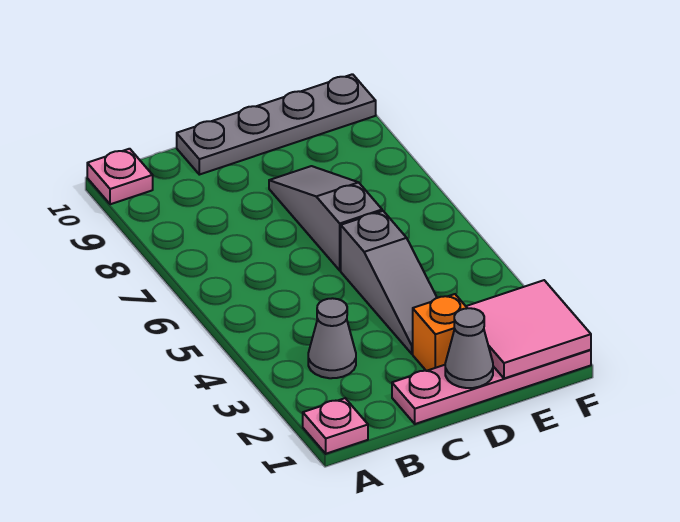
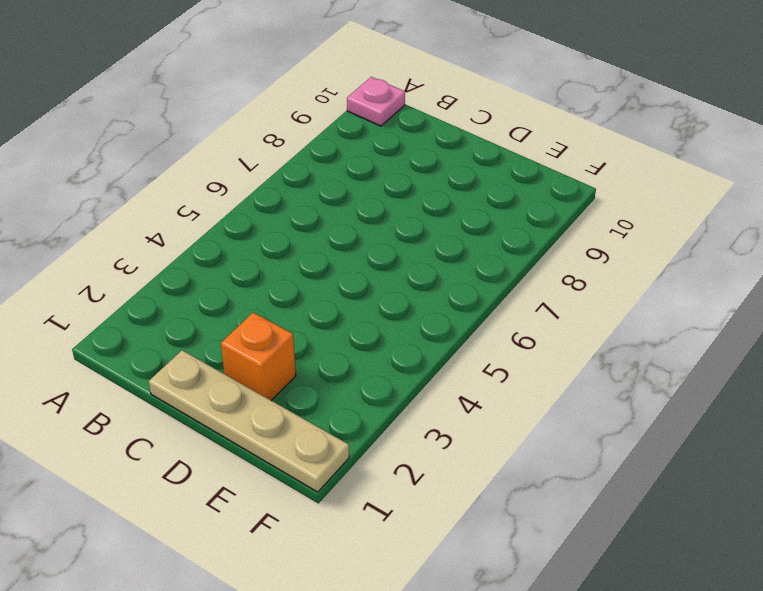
tan 1x4 plate [149,350,349,492] -> pink 1x4 plate [392,350,591,424]
none -> pink 1x1 plate [303,398,368,454]
none -> grey 1x1 cone [308,298,356,378]

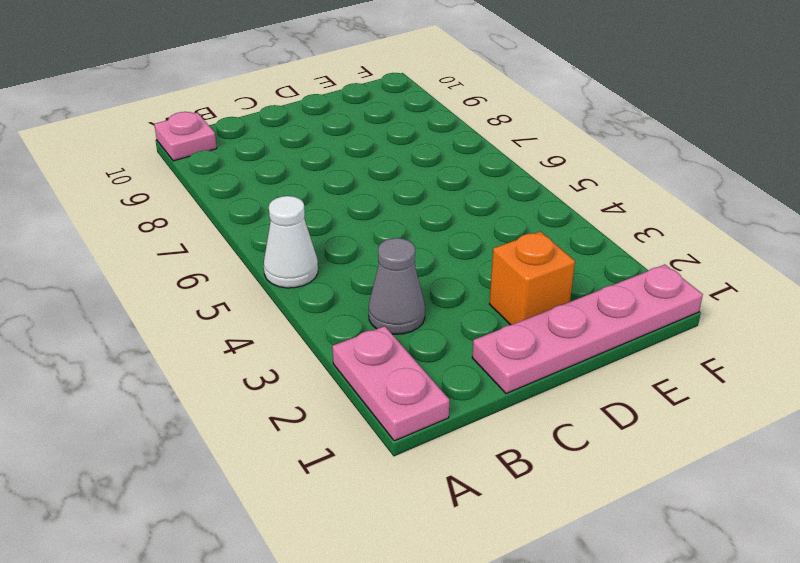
pink 1x2 plate [332,326,449,441] -> pink 1x1 plate [303,398,368,454]
white 1x1 cone [264,196,318,288] -> none
none -> grey 1x4 plate [177,74,376,175]
none -> grey 1x3 slope [341,211,437,354]

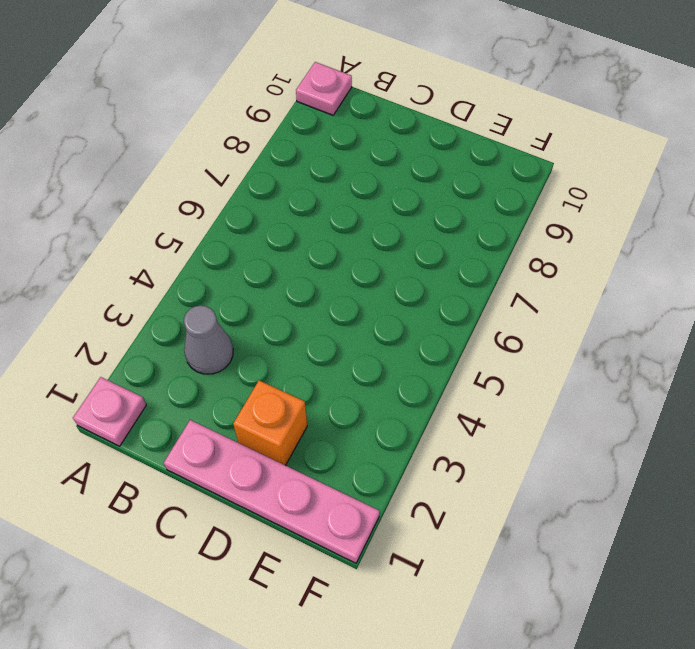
none -> grey 1x4 plate [177,74,376,175]
none -> grey 1x3 slope [341,211,437,354]

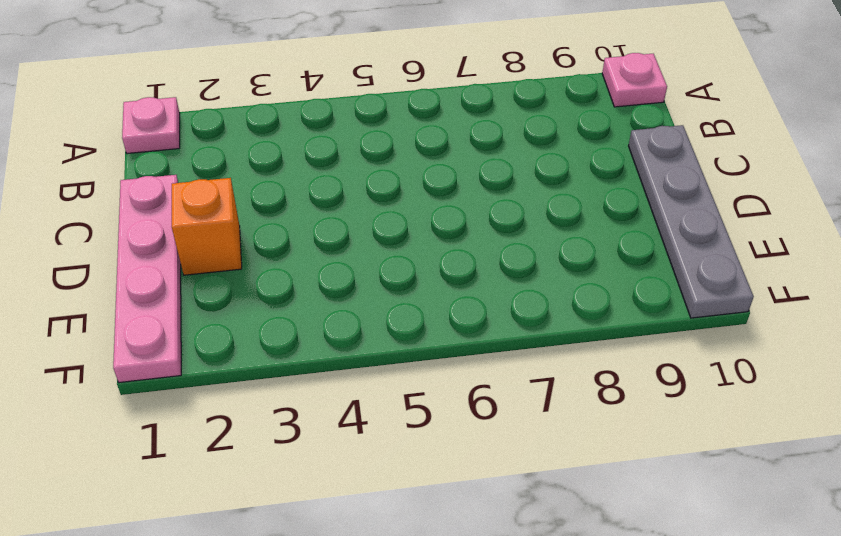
none -> grey 1x1 cone [308,298,356,378]
none -> grey 1x3 slope [341,211,437,354]

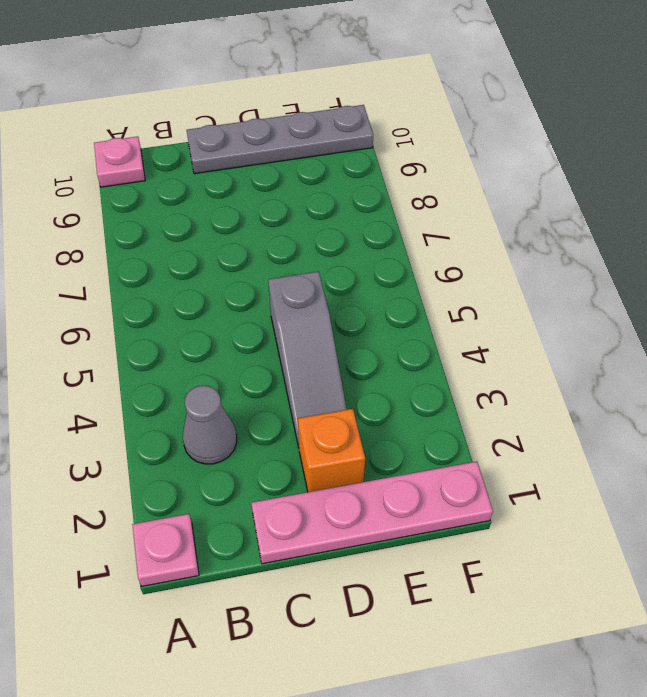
none -> grey 1x3 slope [269,166,382,270]
none -> grey 1x1 cone [445,308,493,388]

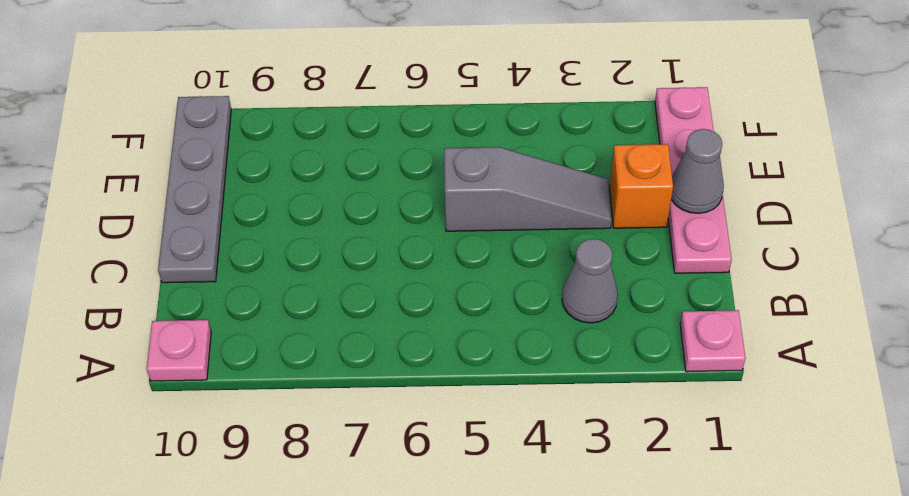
none -> grey 1x3 slope [269,166,382,270]
none -> pink 2x2 tile [466,280,591,378]

